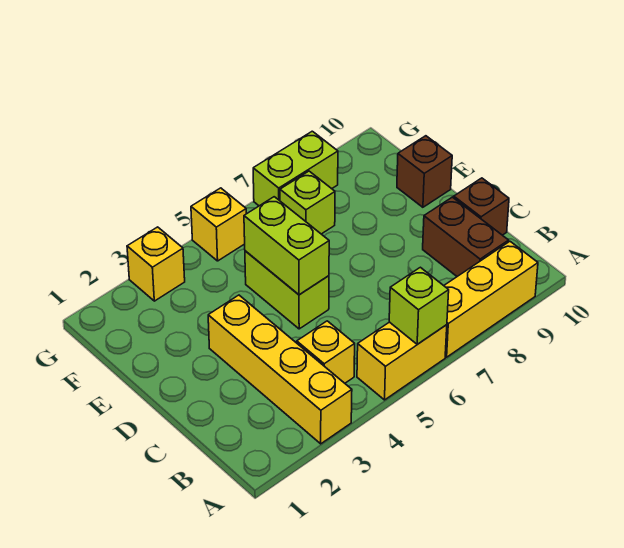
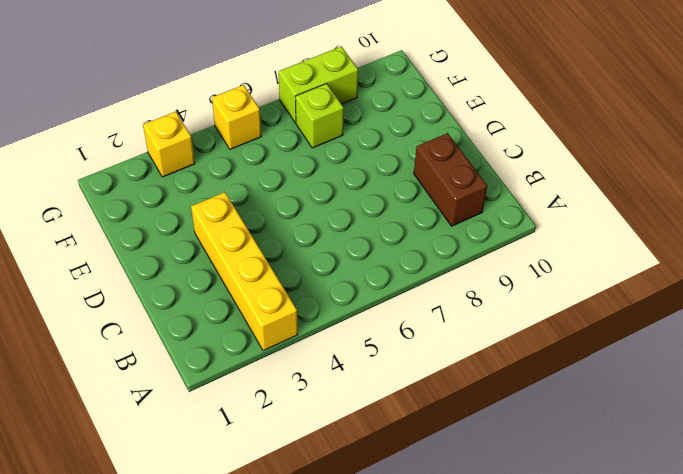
none -> yellow 1x2 brick [357,322,447,400]
none -> yellow 1x3 brick [444,242,538,357]
none -> yellow 1x1 brick [297,321,355,383]

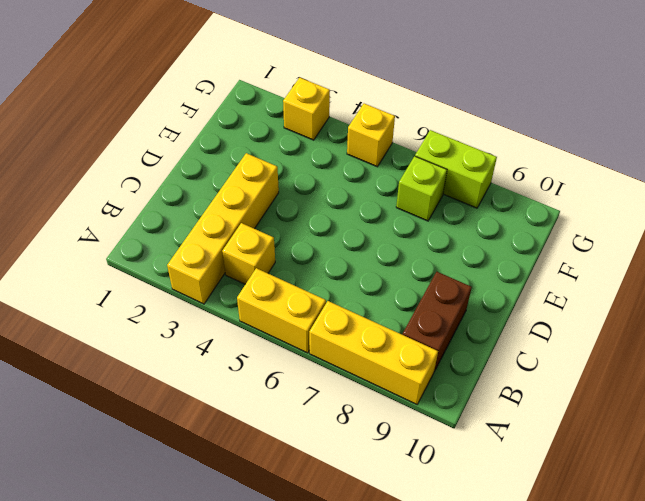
none -> brown 1x1 brick [454,178,509,235]
none -> lime 1x2 brick [245,251,329,329]
none -> brown 1x1 brick [397,136,452,207]

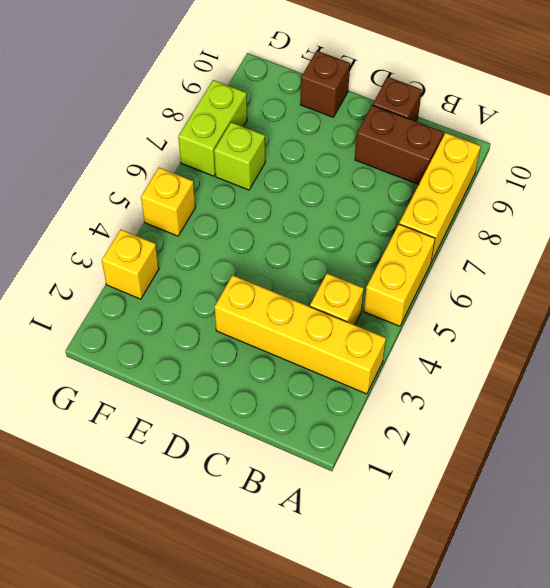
none -> lime 1x2 brick [245,251,329,329]
none -> lime 1x1 brick [389,267,449,344]
none -> lime 1x2 brick [244,197,329,295]

